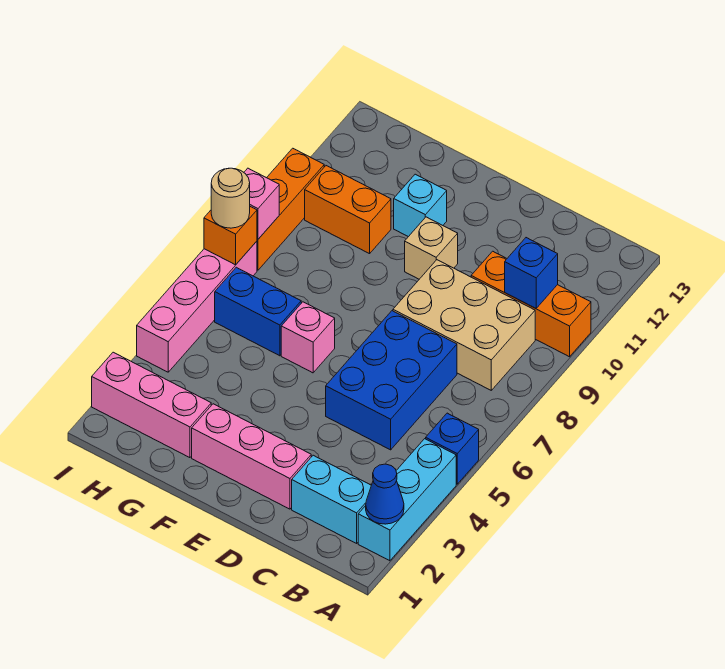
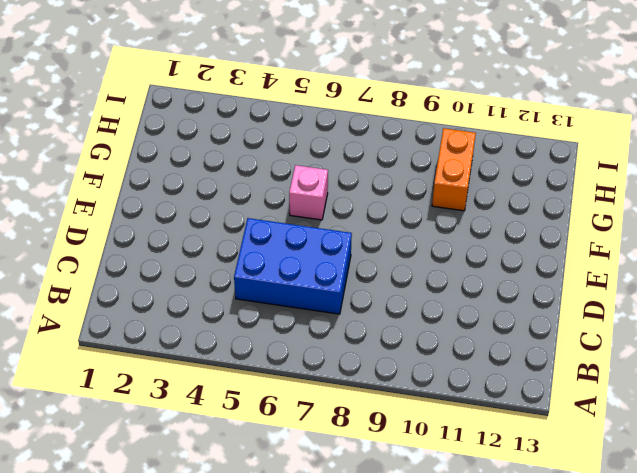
none -> cyan 1x3 brick [358,439,456,561]
none -> blue 1x1 brick [426,413,479,484]
none -> orange 1x3 brick [471,251,591,357]

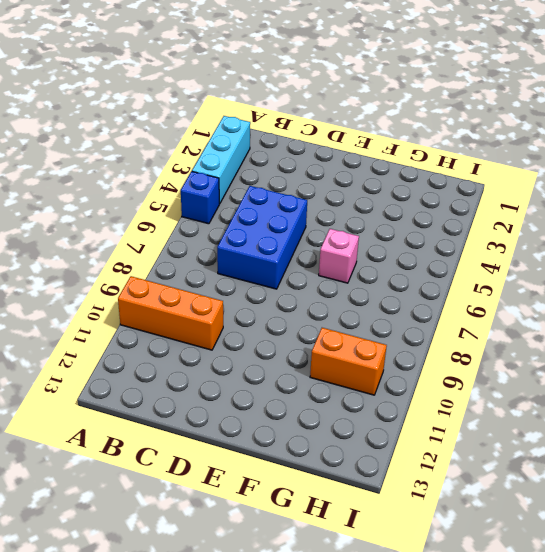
none -> cyan 1x2 brick [292,455,371,543]
none -> tan 2x3 brick [393,260,535,390]
none -> pink 1x3 brick [192,404,311,509]

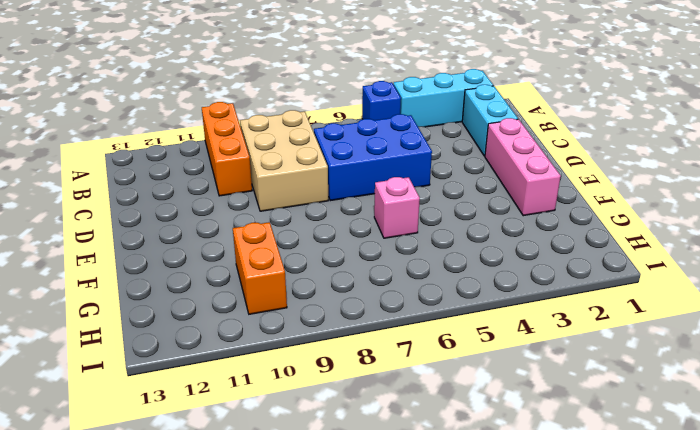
none -> tan 1x1 brick [405,217,458,279]
none -> cyan 1x1 brick [394,174,447,237]
none -> pink 1x3 brick [92,352,211,458]

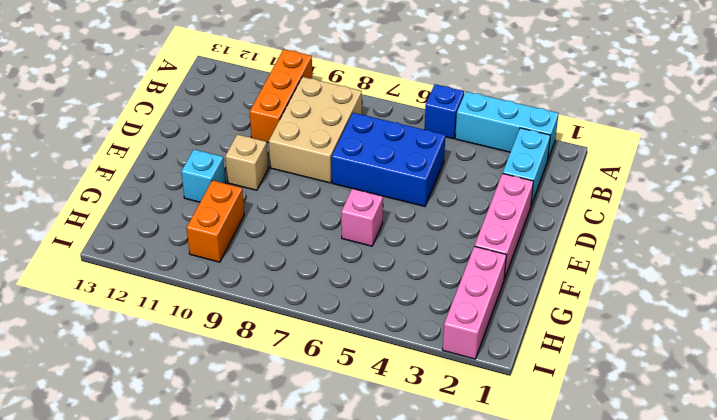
none -> blue 1x2 brick [215,267,301,356]
none -> pink 1x4 brick [137,241,257,372]
none -> orange 1x3 brick [257,148,324,270]

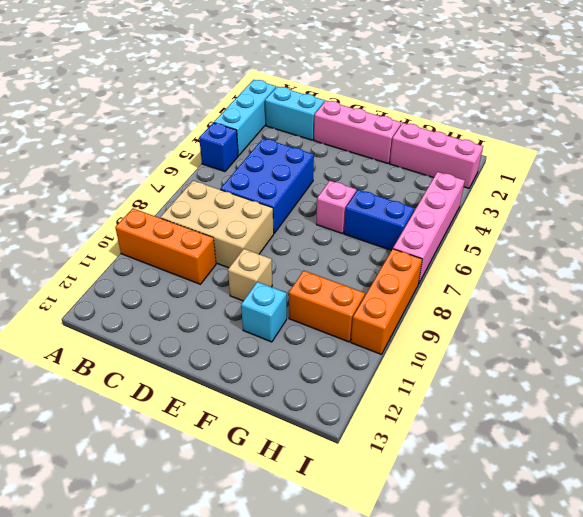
none -> blue 1x1 cone [366,464,404,524]
none -> blue 1x1 brick [505,238,558,308]
none -> orange 1x1 brick [204,207,257,265]

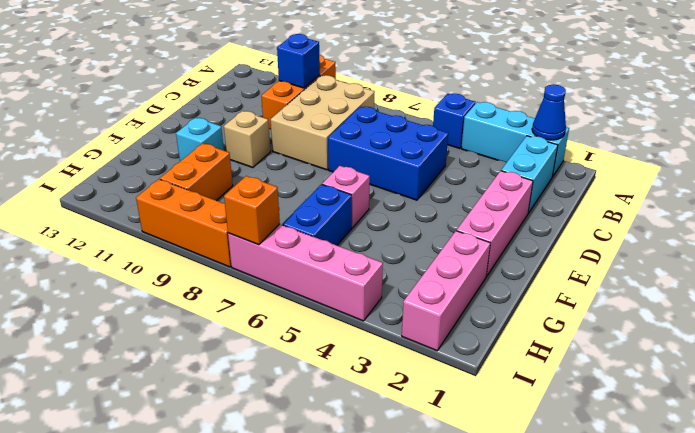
none -> pink 1x1 brick [244,168,279,239]
none -> tan 1x1 round brick [211,168,250,228]

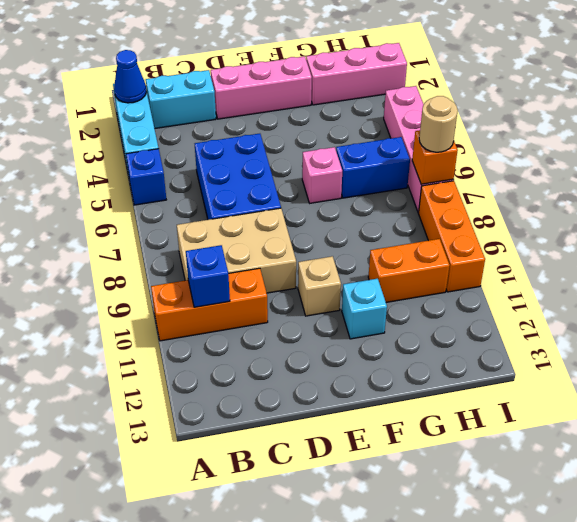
none -> pink 1x1 brick [244,168,279,239]

